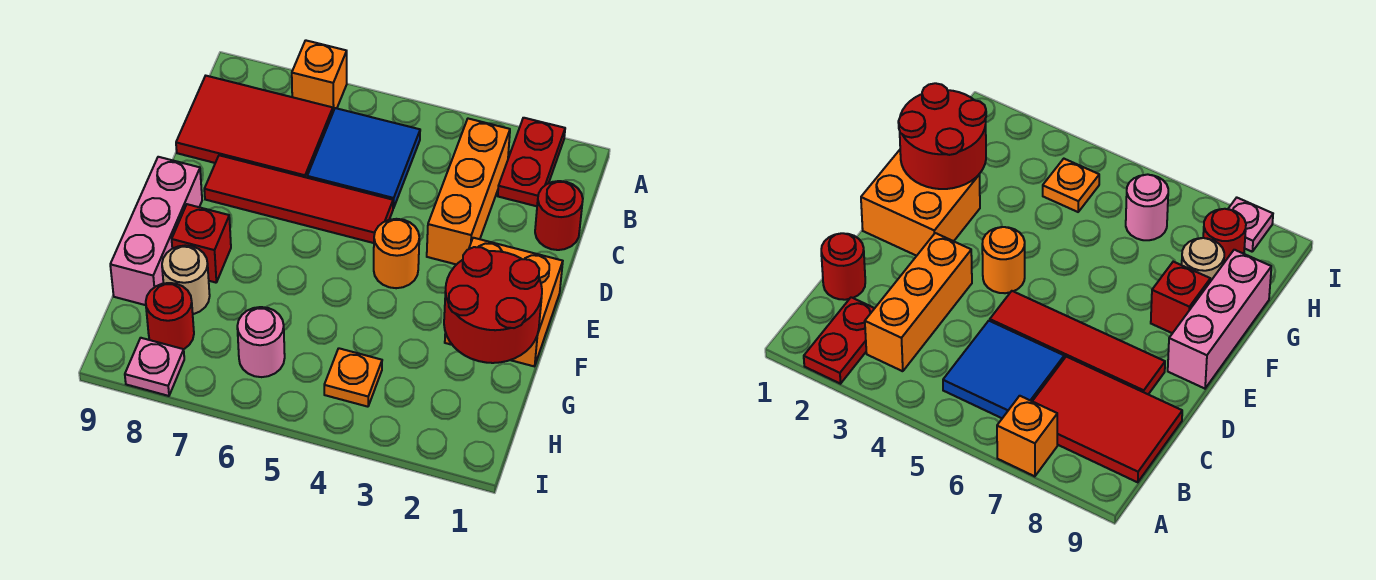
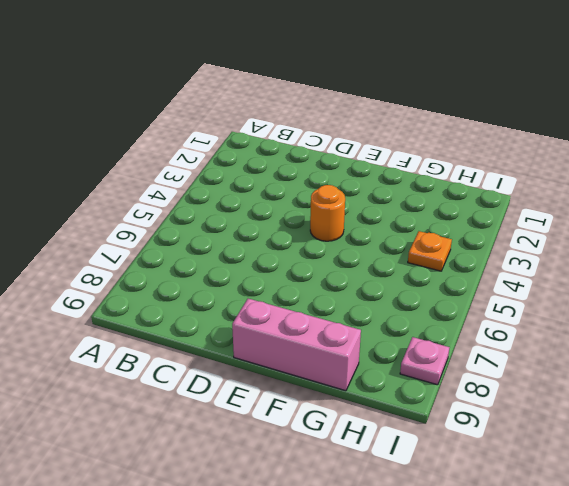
none -> red 1x2 plate [498,118,565,206]
none -> orange 1x1 brick [292,40,347,111]
none -> orange 1x3 brick [427,119,510,265]

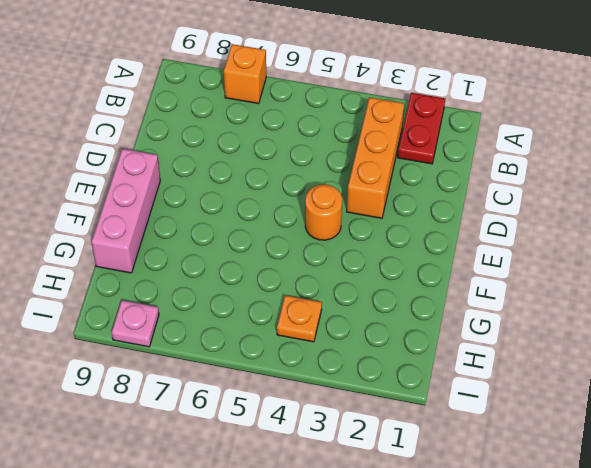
none -> blue 2x2 tile [307,108,420,208]
none -> red 2x3 tile [176,76,333,178]
none -> red 1x1 round brick [535,181,583,250]

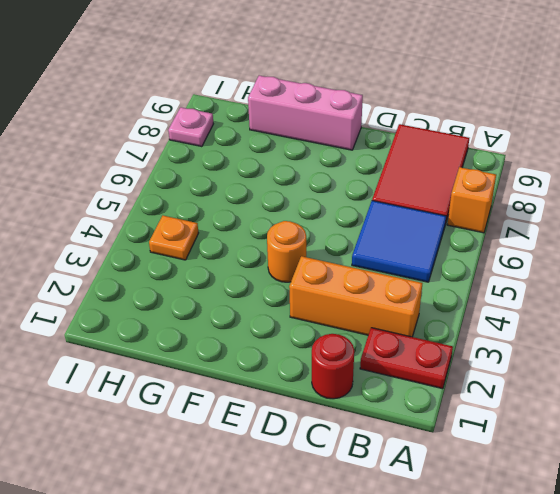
none -> red 1x4 tile [204,155,393,243]
none -> orange 2x2 brick [445,238,563,366]
none -> red 1x1 brick [172,204,231,283]

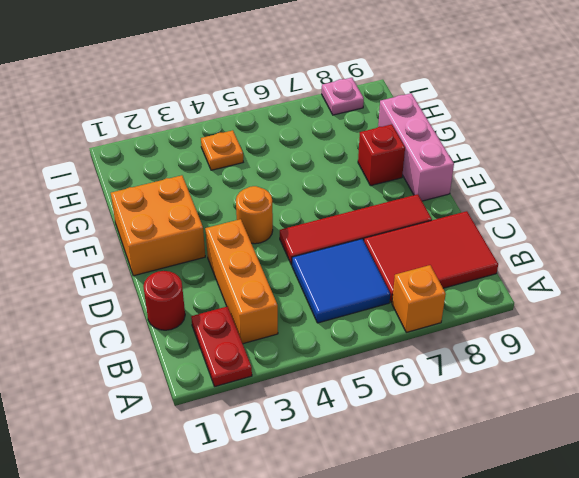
none -> tan 1x1 round brick [162,245,210,314]
none -> pink 1x1 round brick [237,307,285,377]
none -> red 1x1 round brick [146,283,194,349]

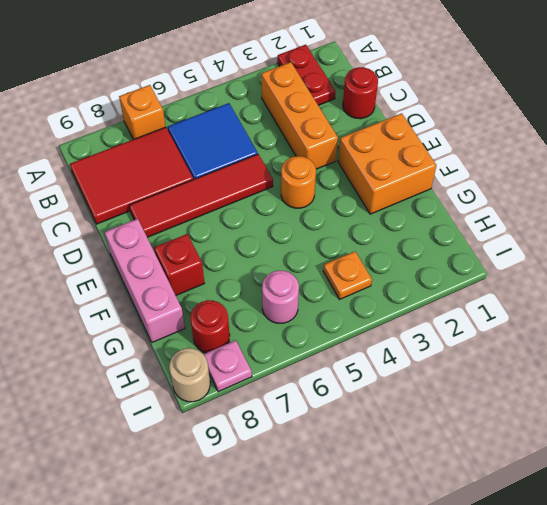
tan 1x1 round brick [169,348,210,402] -> tan 1x1 round brick moved to [162,245,210,314]
none -> red 2x2 round brick [444,247,542,363]

